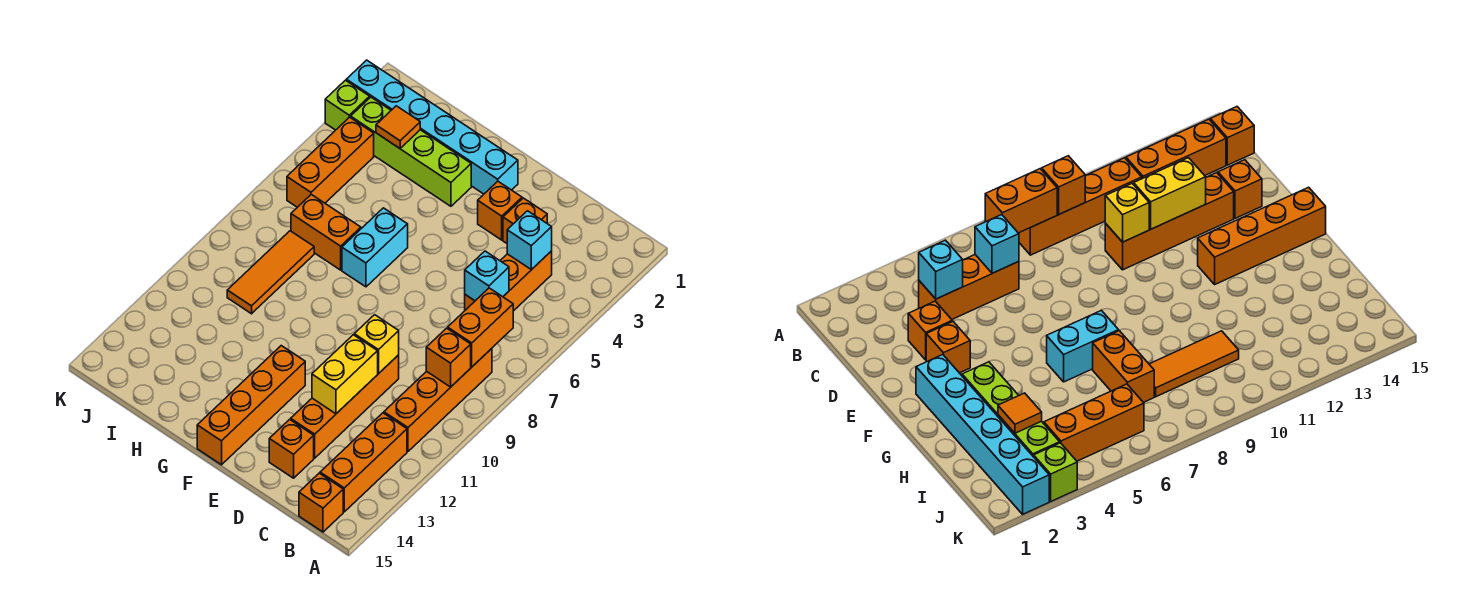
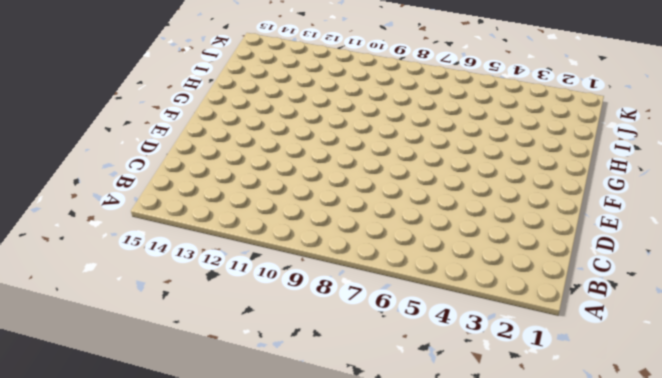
none -> orange 1x4 brick [384,349,492,451]
none -> orange 1x3 brick [320,413,407,512]
none -> orange 1x1 brick [299,473,343,532]

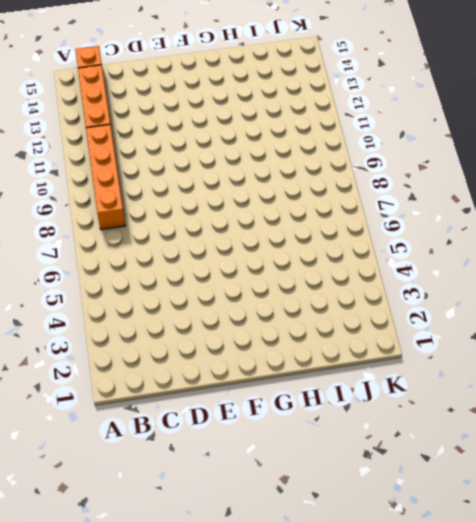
none -> orange 1x3 brick [465,251,552,311]
none -> orange 1x1 brick [503,198,547,243]
none -> orange 1x4 brick [291,355,399,458]

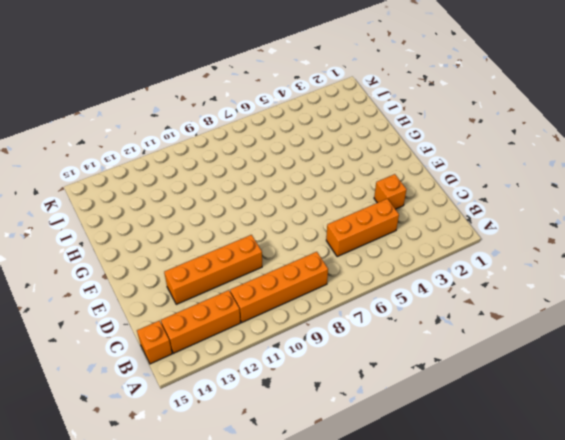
none -> orange 1x1 brick [269,419,314,478]
none -> orange 1x1 brick [478,181,522,240]
none -> cyan 1x6 brick [346,60,518,194]

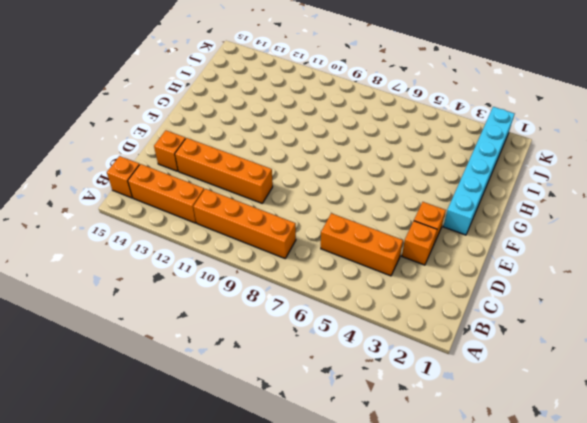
none -> orange 1x4 brick [197,346,305,465]
none -> lime 1x4 brick [351,97,471,206]
none -> cyan 1x2 brick [342,208,408,287]

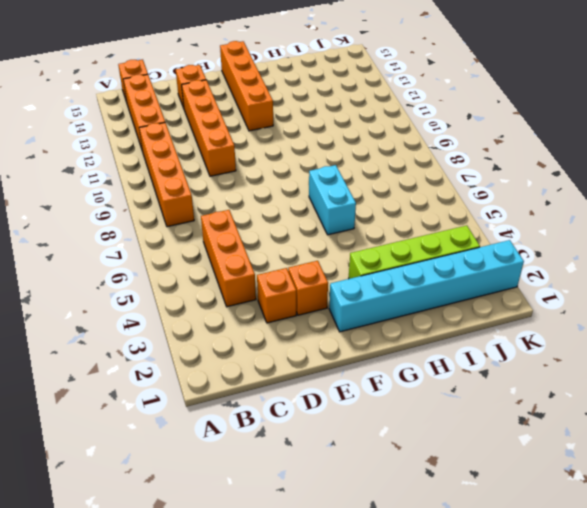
none -> orange 1x2 brick [291,194,361,270]
none -> orange 1x3 tile [227,231,314,314]
none -> orange 1x3 brick [287,117,374,207]

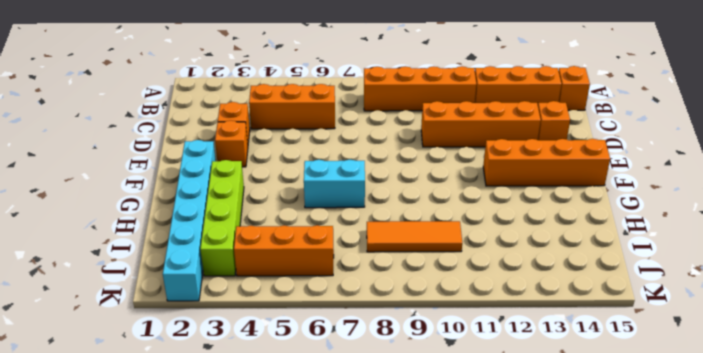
none -> orange 1x2 brick [291,194,361,270]
none -> lime 1x1 brick [325,80,370,130]
none -> orange 1x2 brick [448,288,513,367]

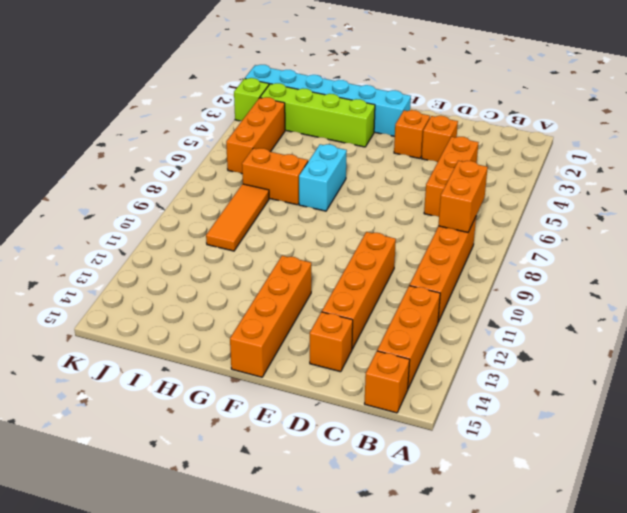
none -> orange 1x1 brick [426,328,471,387]
none -> cyan 1x1 brick [507,211,552,270]
none -> cyan 1x1 brick [465,251,509,301]

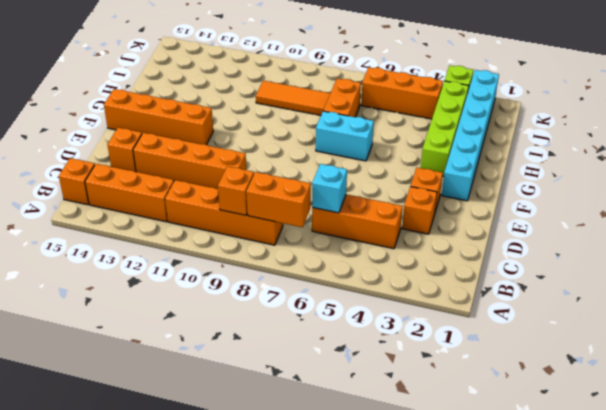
none -> cyan 1x1 brick [507,211,552,270]
none -> yellow 1x1 brick [354,315,399,373]
none -> yellow 1x2 brick [312,335,378,414]

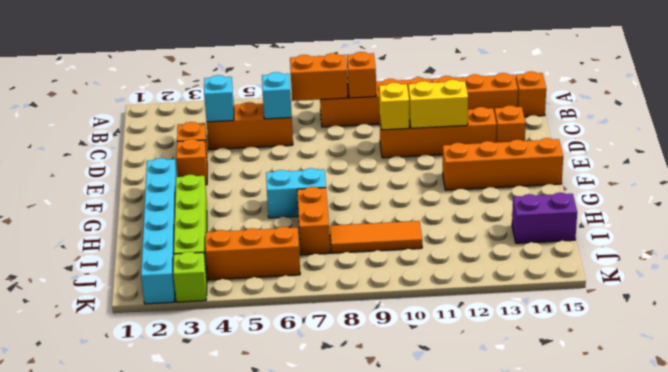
purple 1x2 brick [512,193,577,243] -> none
none -> orange 1x1 tile [376,106,420,148]

